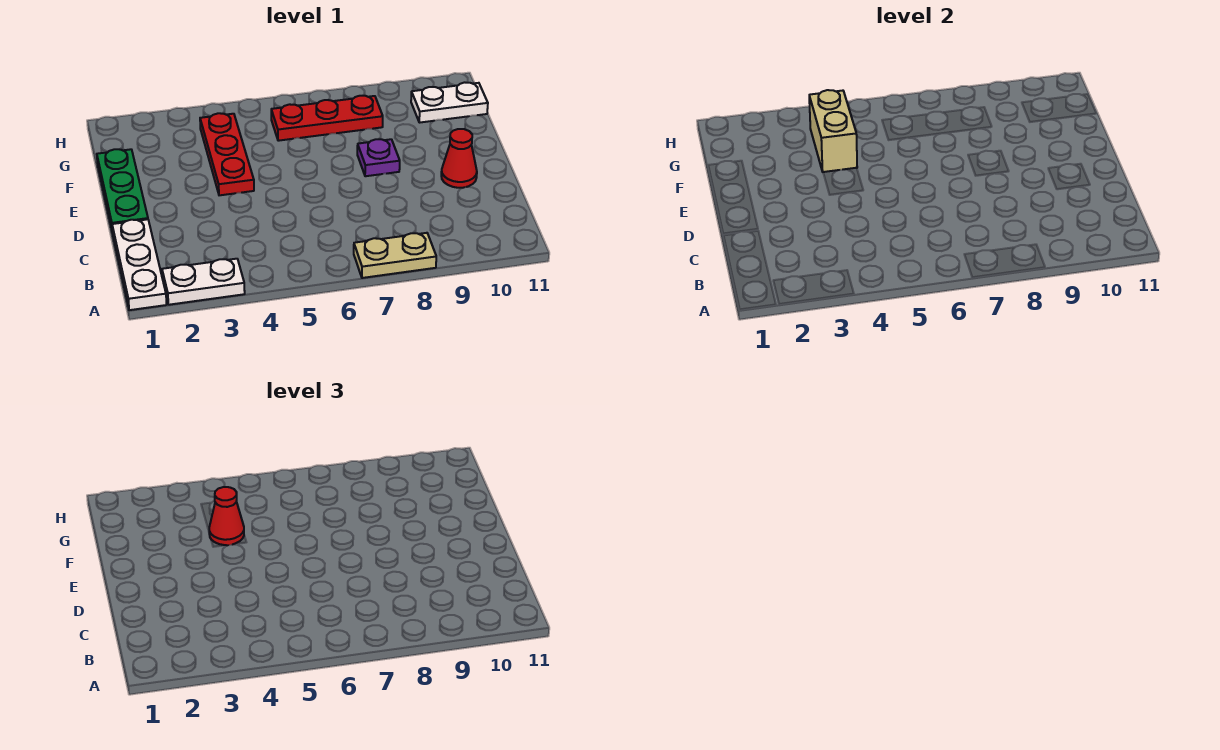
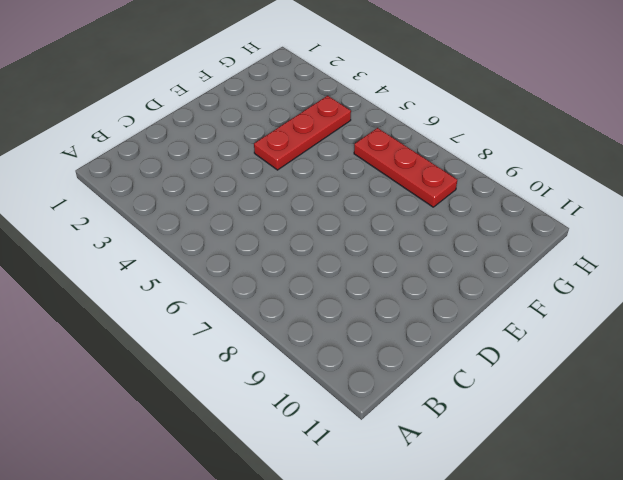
none -> white 1x3 plate [112,219,167,310]
none -> white 1x2 plate [162,259,245,305]

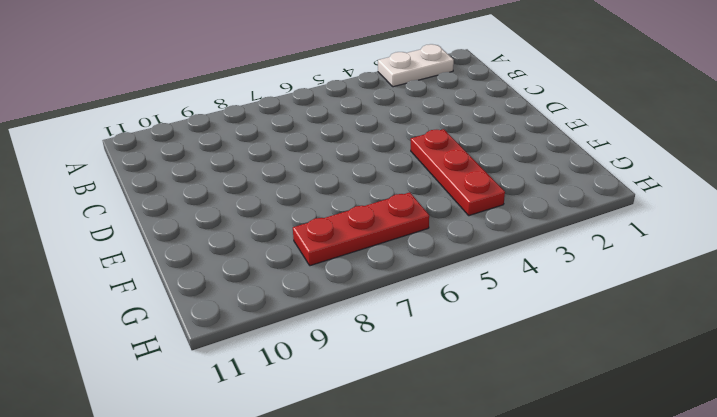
none -> white 1x3 plate [112,219,167,310]
none -> tan 1x2 plate [354,233,436,278]

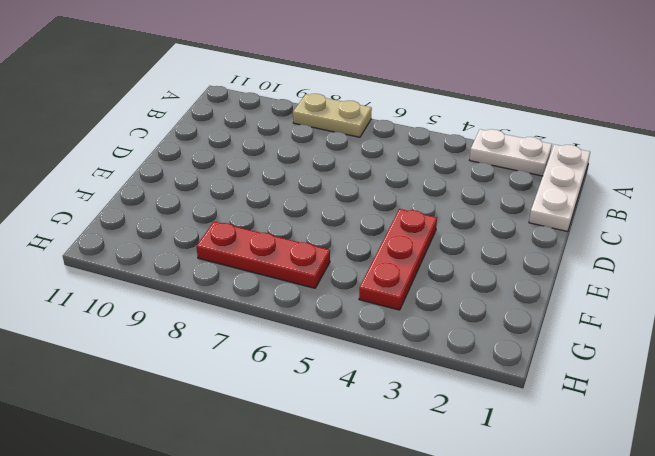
none -> green 1x3 plate [97,149,148,233]
none -> red 1x1 cone [441,129,477,188]

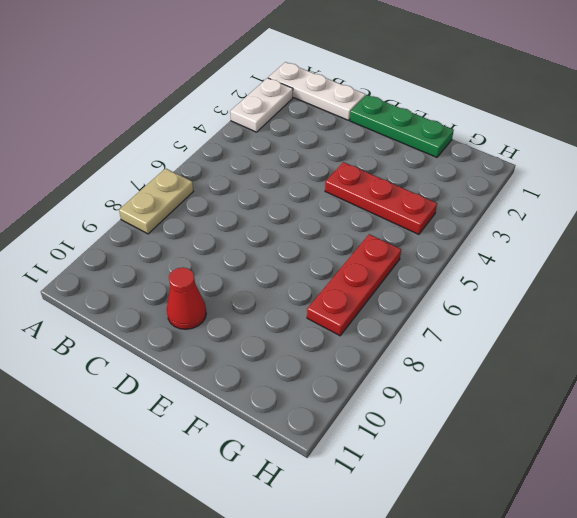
none -> purple 1x1 plate [357,139,400,176]
none -> white 1x2 plate [411,82,488,123]

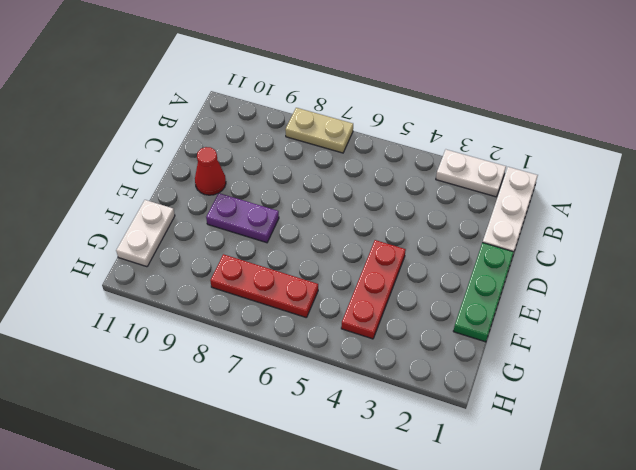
purple 1x2 plate [206,193,279,243] -> purple 1x1 plate [357,139,400,176]
white 1x2 plate [116,200,175,267] -> white 1x2 plate turned to [411,82,488,123]
none -> tan 1x2 brick [809,90,857,172]
none -> red 1x1 cone [209,487,244,545]

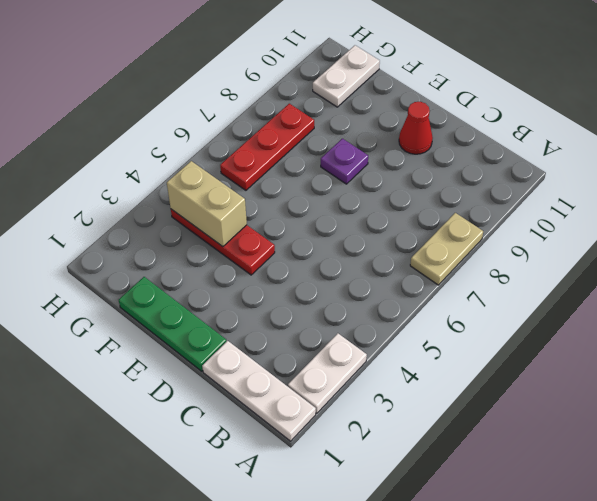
none -> red 1x1 cone [209,487,244,545]

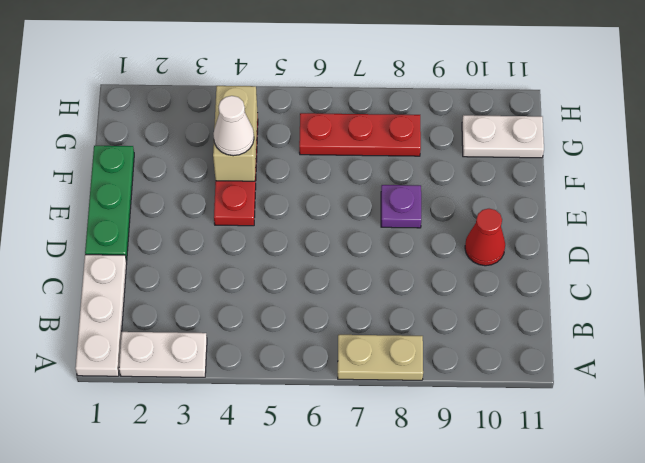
white 1x1 cone [213,96,254,156] -> red 1x1 cone [209,487,244,545]

